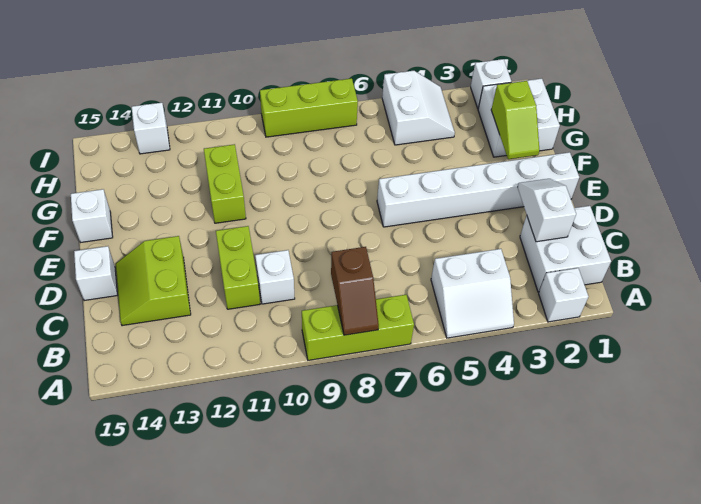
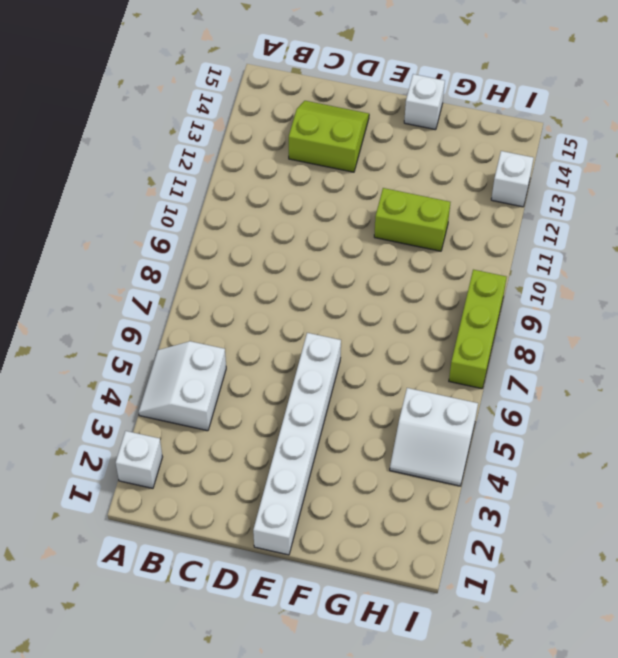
none -> lime 1x3 brick [302,295,414,360]
none -> white 2x2 brick [520,206,611,292]
none -> white 1x1 brick [255,250,295,304]

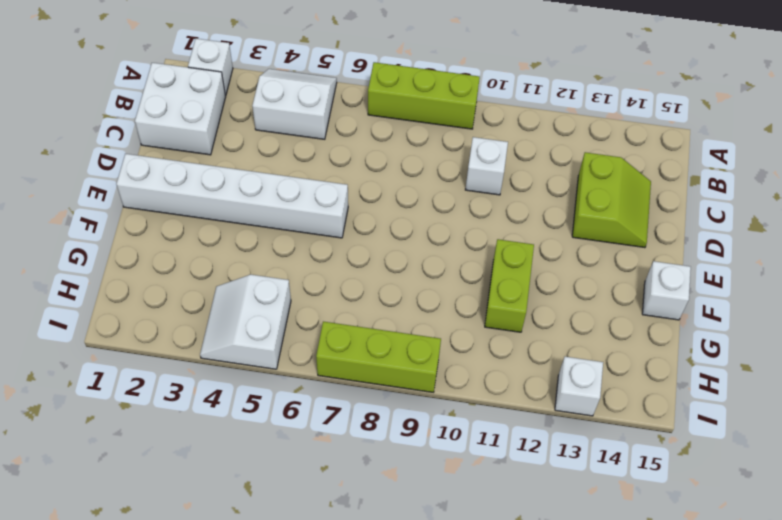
none -> lime 1x2 brick [216,226,260,309]
none -> white 1x1 brick [74,246,117,301]
none -> white 2x2 brick [478,79,560,157]

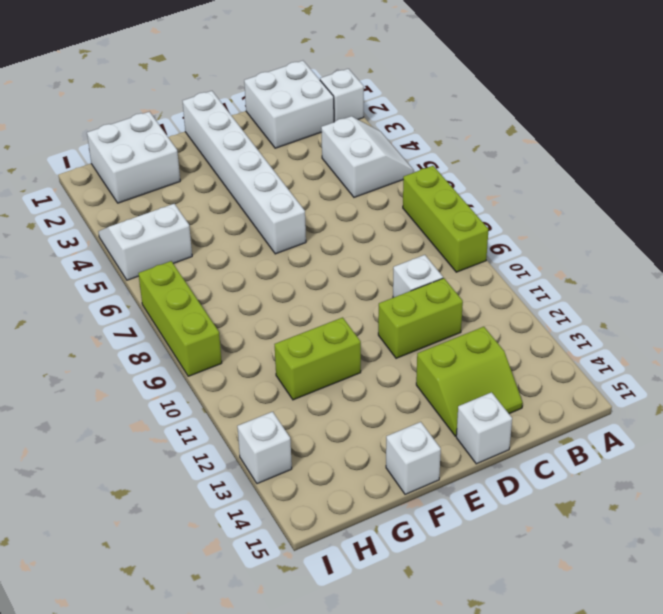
none -> white 1x1 brick [471,59,511,108]
none -> brown 1x2 slope [331,247,379,335]
none -> white 1x2 slope [518,179,576,242]

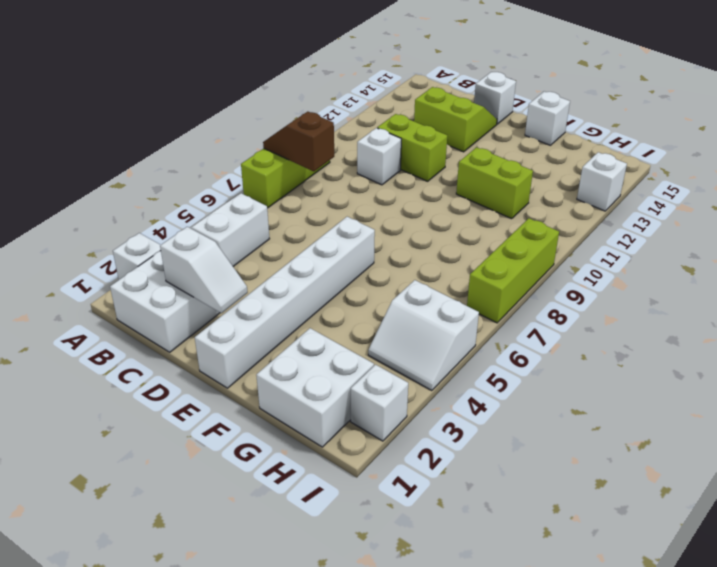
none -> lime 1x2 slope [491,81,539,159]

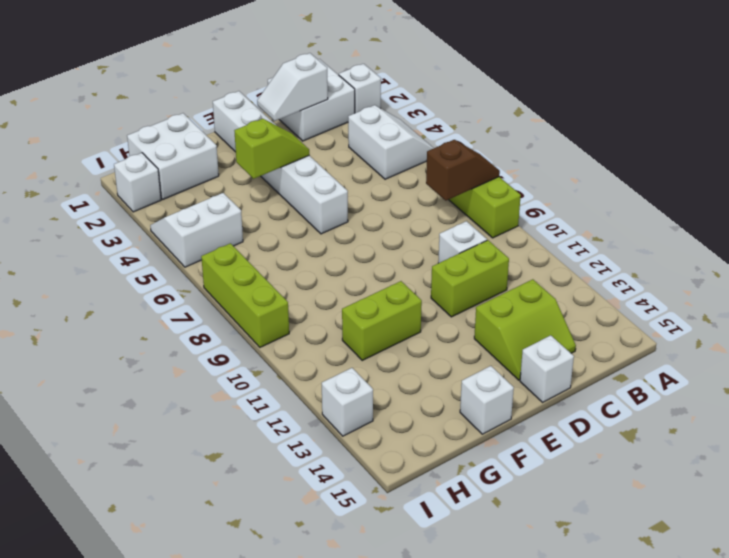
lime 1x2 slope [234,119,309,179] -> lime 1x2 slope moved to [491,81,539,159]

